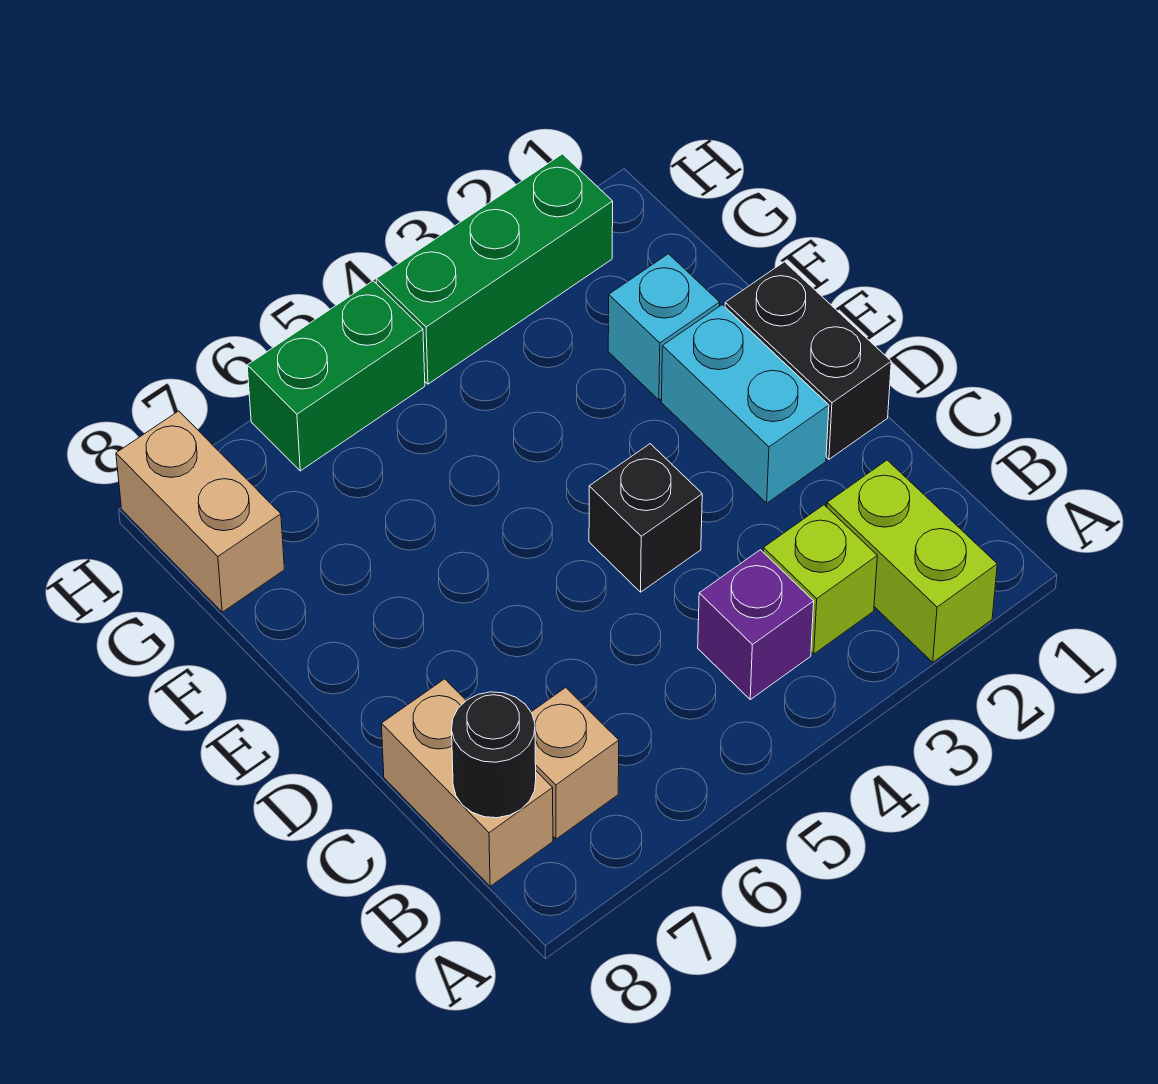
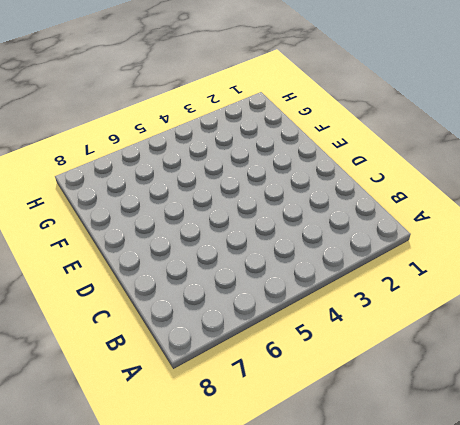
none -> lime 1x2 brick [827,460,997,662]
none -> lime 1x1 brick [763,505,877,654]
none -> purple 1x1 brick [698,550,814,699]

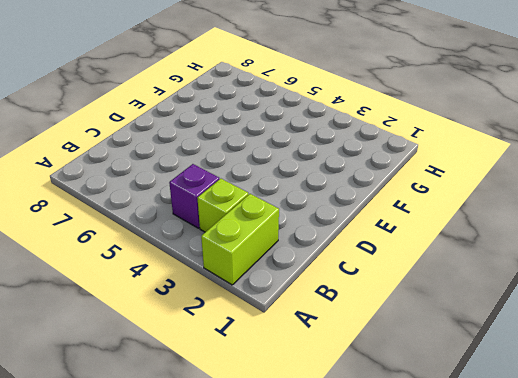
none -> tan 1x1 brick [531,688,619,839]
none -> tan 1x2 brick [381,679,553,886]
none -> black 1x2 brick [725,262,891,459]

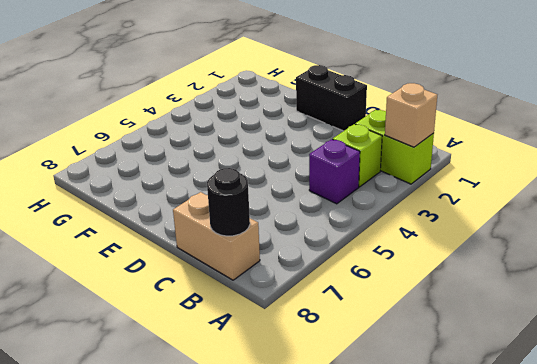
tan 1x1 brick [385,83,437,147] -> tan 1x1 brick moved to [531,688,619,839]
none -> cyan 1x2 brick [661,305,829,503]
none -> black 1x1 brick [589,444,702,592]
none -> cyan 1x1 brick [608,254,720,400]

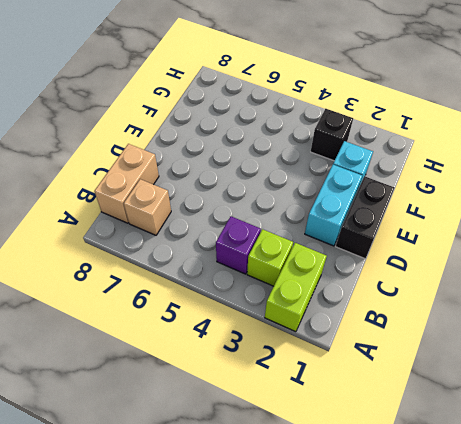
black 1x1 brick [311,109,353,161] -> black 1x1 brick moved to [589,444,702,592]
none -> tan 1x2 brick [116,411,285,612]
none -> green 1x3 brick [376,154,613,384]
none -> green 1x2 brick [247,281,425,471]

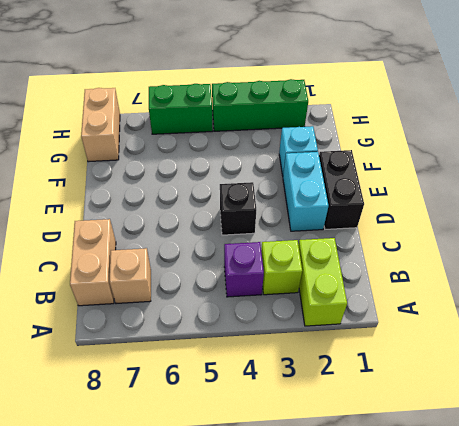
none -> black 1x1 round brick [452,692,536,818]

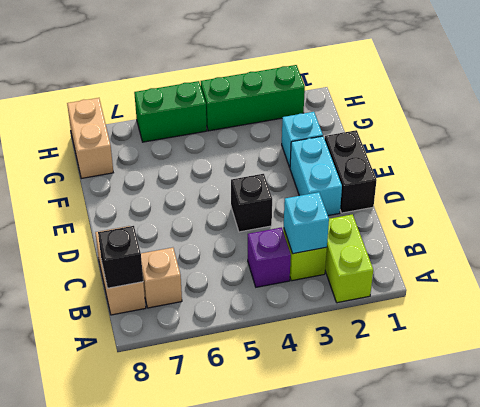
cyan 1x1 brick [284,192,329,254] -> none
black 1x1 brick [98,226,143,288] -> black 1x1 round brick [452,692,536,818]

